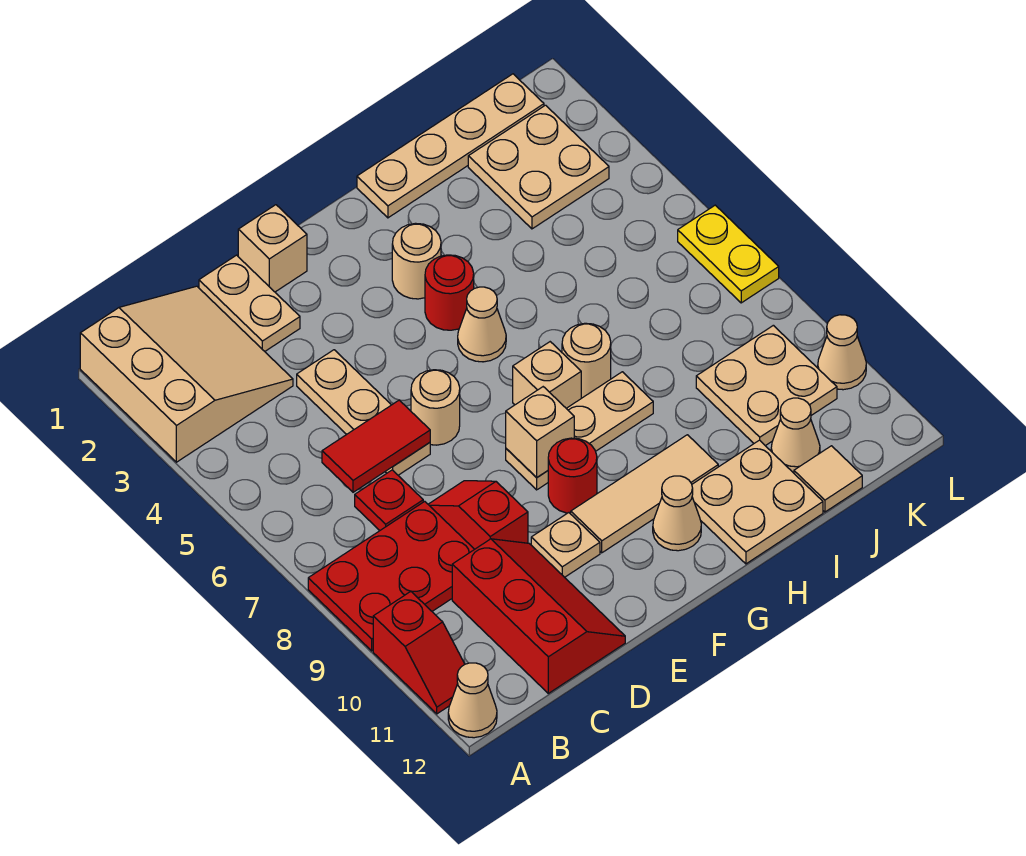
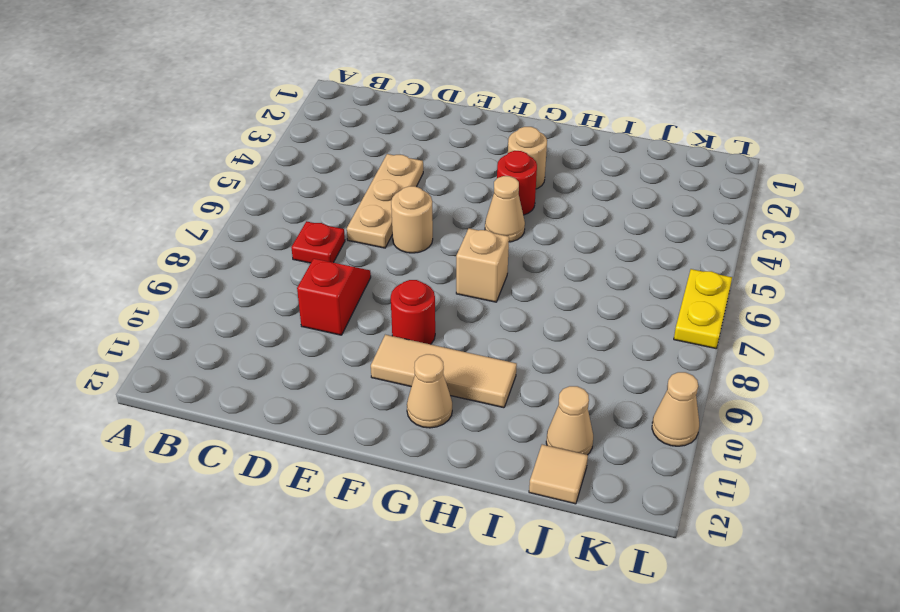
none -> tan 3x3 slope [80,286,293,462]
none -> red 2x3 plate [308,501,474,651]
none -> red 1x2 slope [373,592,465,714]
none -> tan 1x1 cone [448,663,497,738]

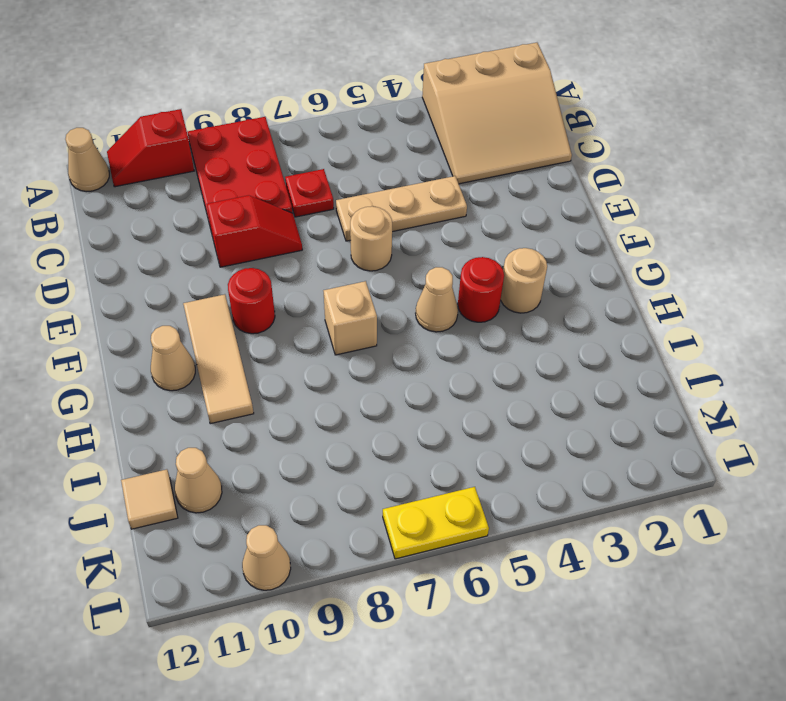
none -> red 2x3 slope [452,539,625,693]
none -> tan 1x2 plate [199,255,300,351]
none -> tan 1x1 brick [238,205,307,292]
none -> tan 1x1 plate [531,513,600,577]

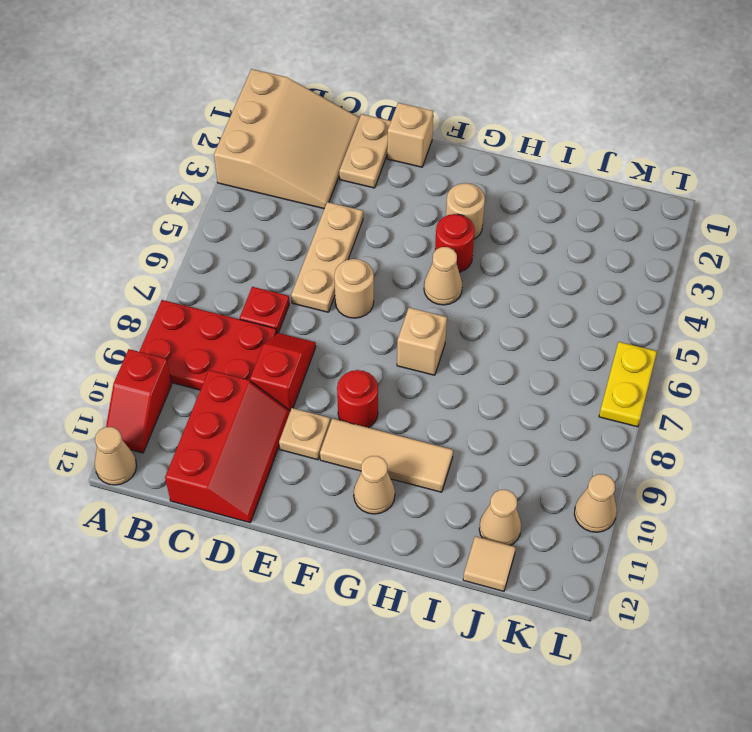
none -> tan 1x3 plate [506,372,653,490]
none -> tan 1x4 plate [357,74,544,218]
none -> tan 1x1 round brick [562,323,611,398]
none -> tan 2x2 plate [692,440,823,564]

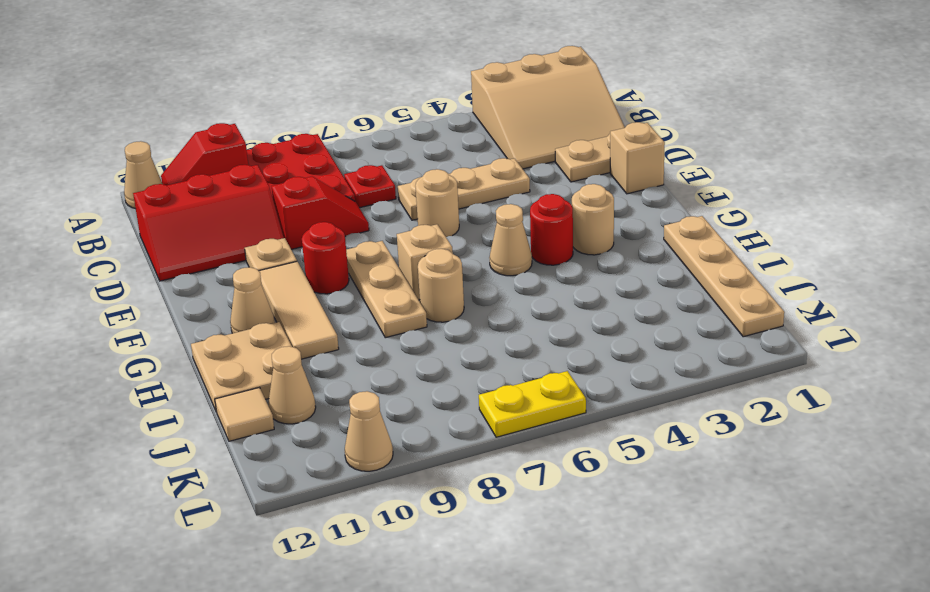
none -> tan 2x2 plate [468,105,609,229]
none -> tan 2x2 plate [696,325,837,446]
none -> red 1x2 tile [322,400,430,492]
none -> tan 1x1 brick [506,387,574,478]

